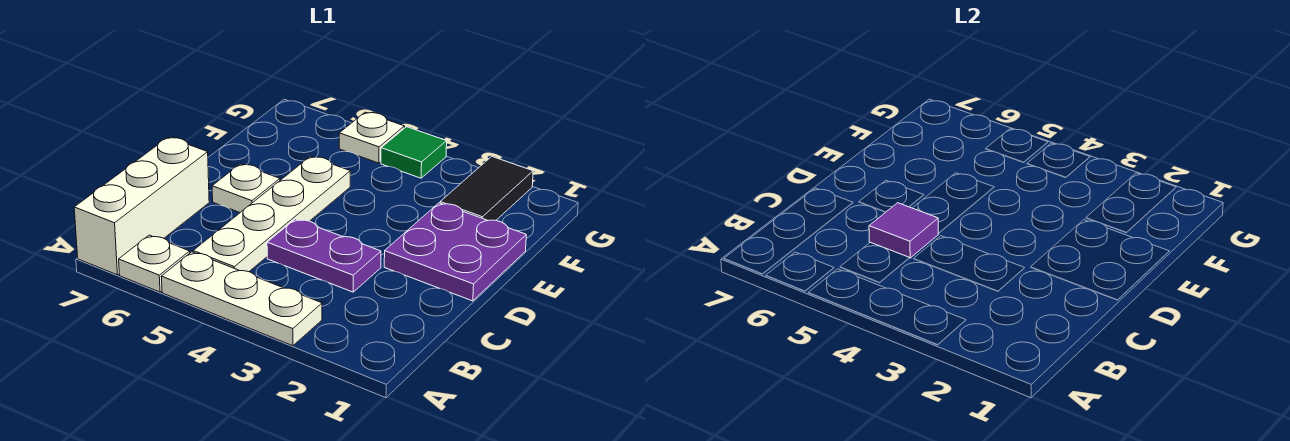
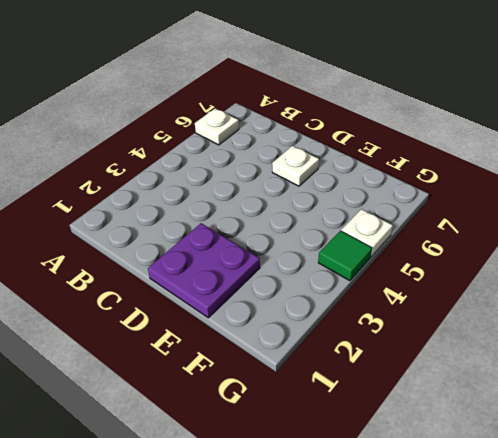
none -> white 1x3 plate [161,252,322,346]
none -> white 1x3 brick [74,137,209,275]

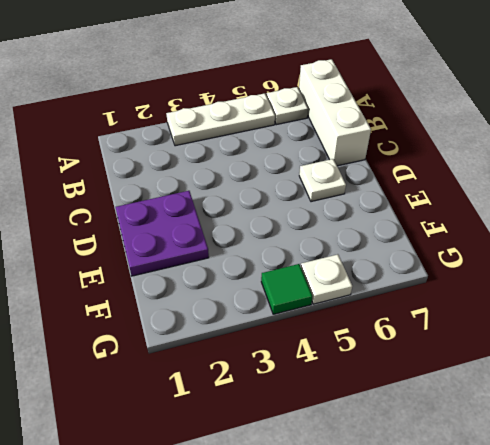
none -> white 1x4 plate [193,156,350,272]
none -> purple 1x2 plate [267,219,381,292]

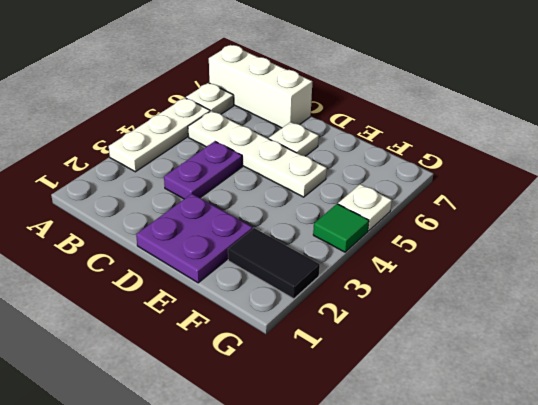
none -> purple 1x1 tile [869,203,938,258]

